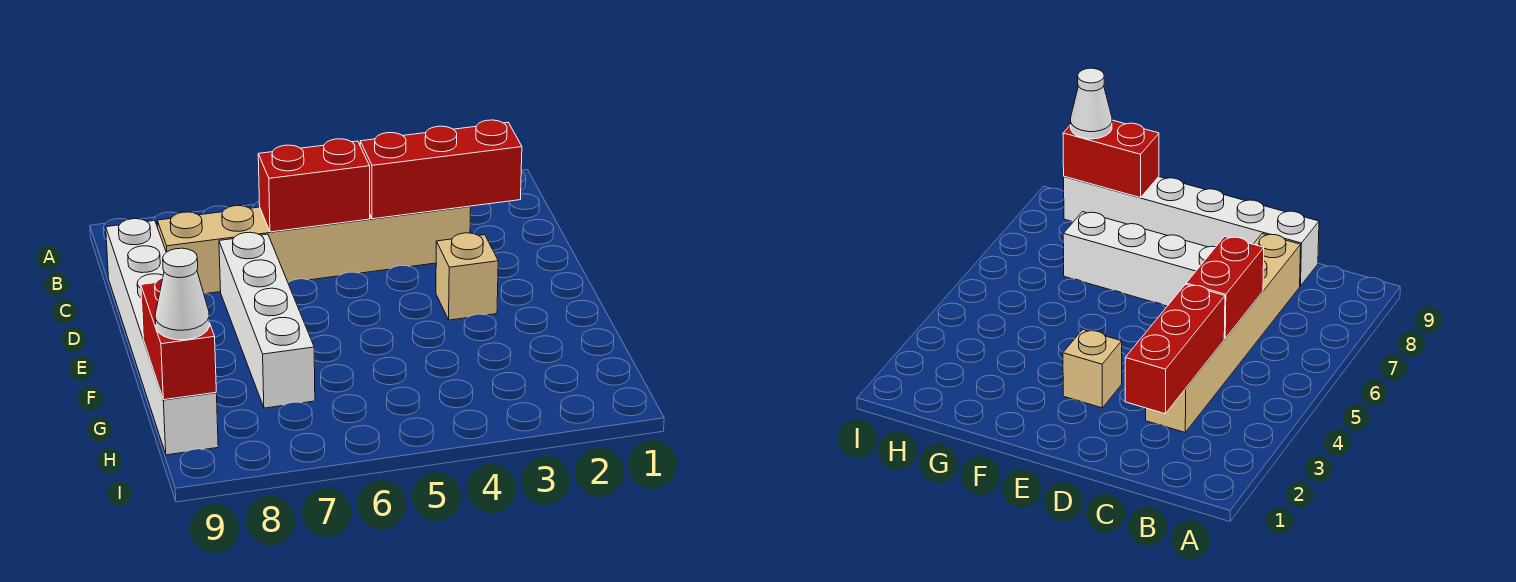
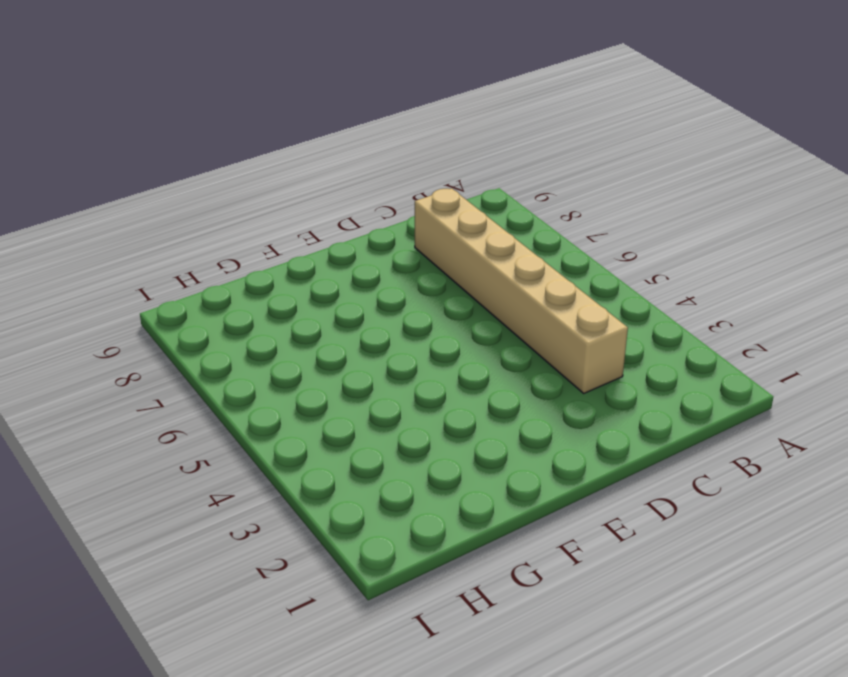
none -> white 1x6 brick [106,219,218,455]
none -> white 1x4 brick [219,232,315,408]

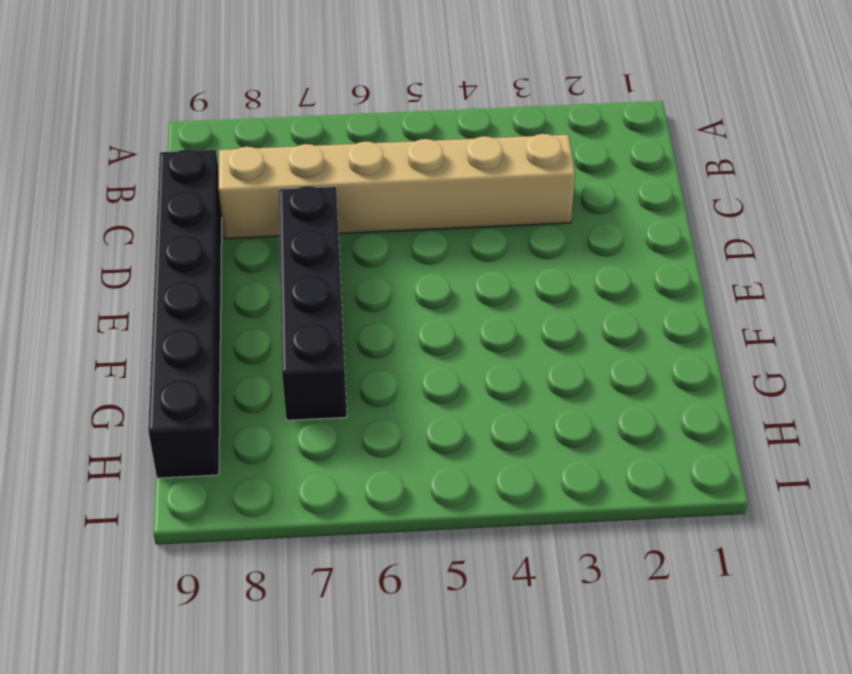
black 1x6 brick [148,149,222,478] -> white 1x6 brick [106,219,218,455]
black 1x4 brick [279,186,347,420] -> white 1x4 brick [219,232,315,408]
none -> tan 1x1 brick [436,233,498,320]
none -> red 1x3 brick [360,120,522,219]

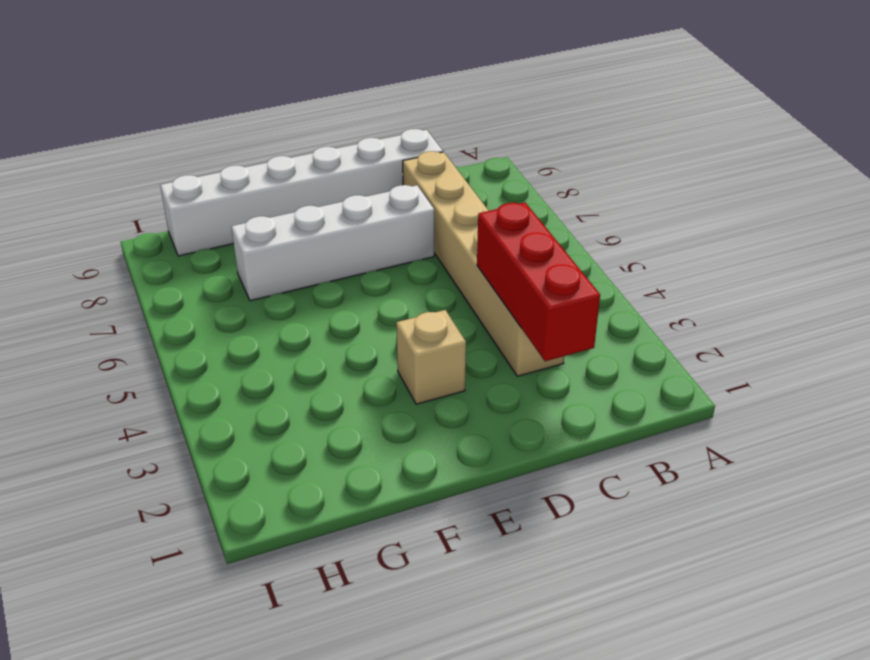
none -> red 1x2 brick [258,139,370,232]
none -> red 1x2 brick [141,278,216,400]

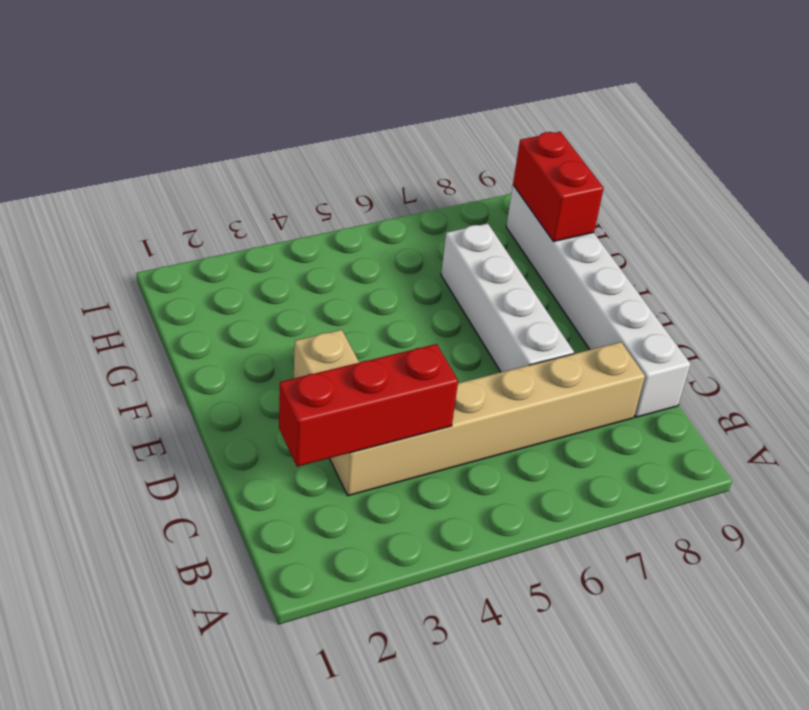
none -> red 1x2 brick [258,139,370,232]
none -> white 1x1 cone [155,248,210,340]

